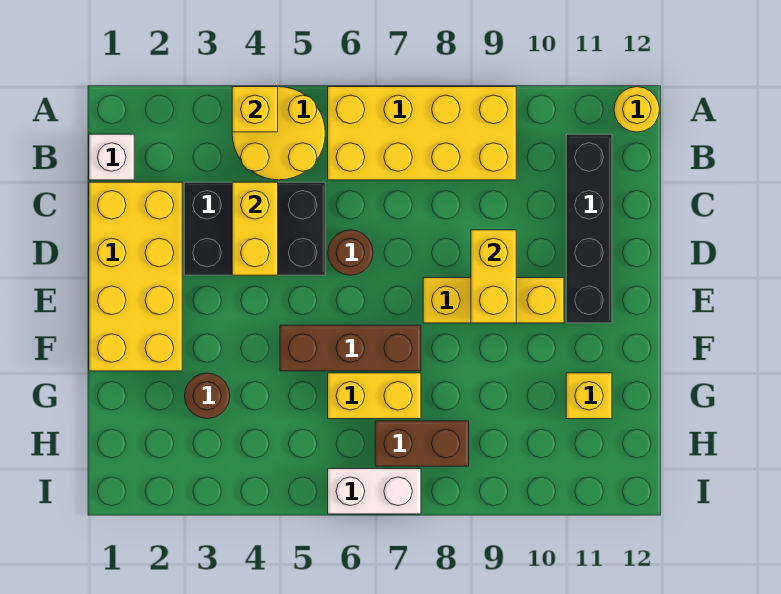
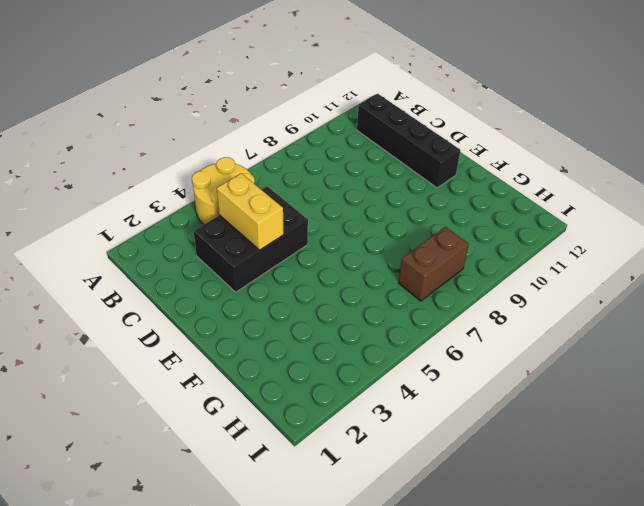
none -> yellow 2x4 brick [328,87,516,180]
none -> yellow 1x1 round brick [614,87,660,132]
none -> white 1x1 brick [89,134,134,180]

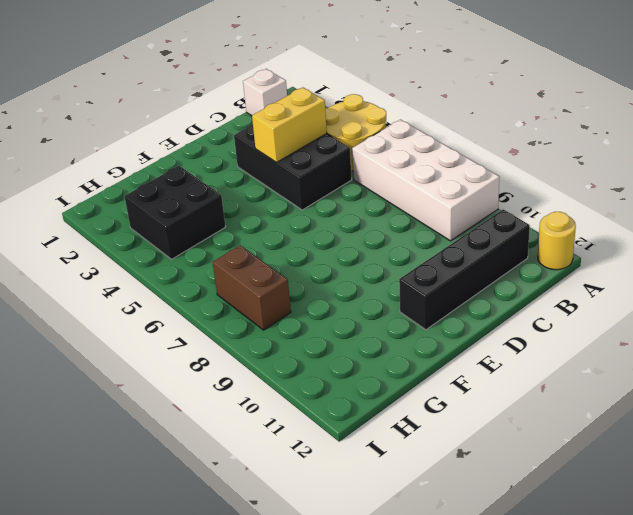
white 2x4 brick [352,120,499,241] -> yellow 2x4 brick [328,87,516,180]
black 2x2 brick [124,166,226,259] -> brown 1x1 round brick [185,373,230,419]
none -> yellow 2x4 brick [89,182,182,371]
none -> brown 1x1 round brick [328,230,373,275]
none -> yellow 1x3 brick [423,278,564,323]

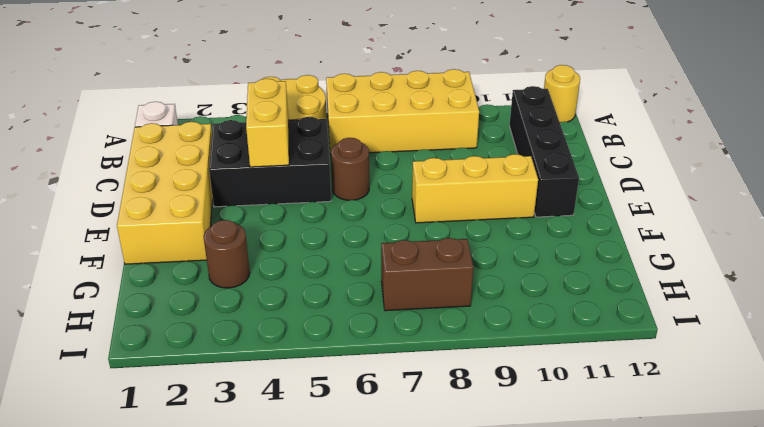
none -> brown 1x3 brick [280,325,421,371]
none -> yellow 1x2 brick [328,373,421,419]
none -> yellow 1x1 brick [566,373,612,419]

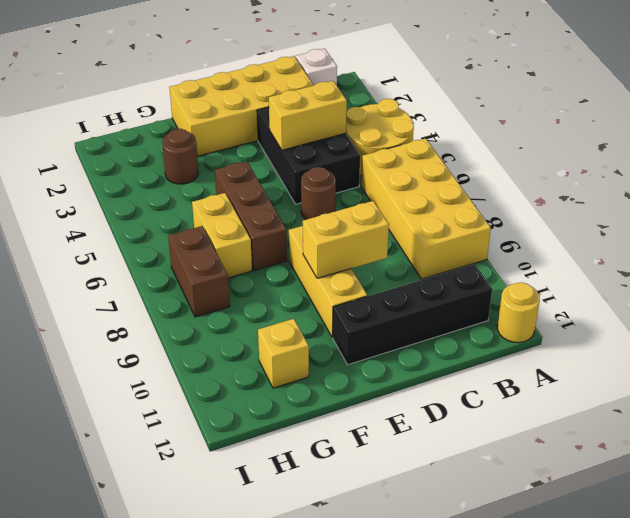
none -> white 1x2 brick [328,469,421,514]
none -> yellow 1x1 brick [232,87,278,132]

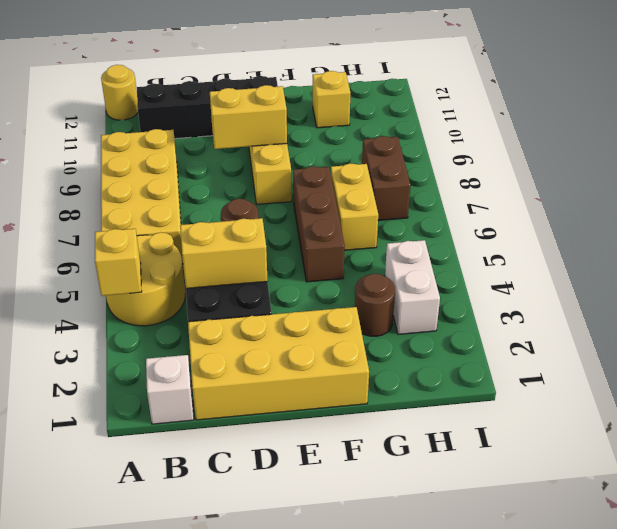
white 1x2 brick [385,240,440,334] -> white 1x2 brick moved to [328,469,421,514]

